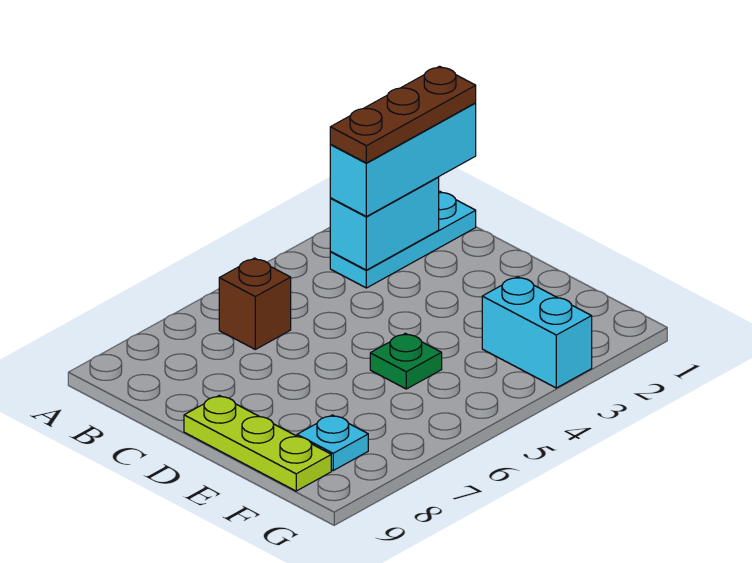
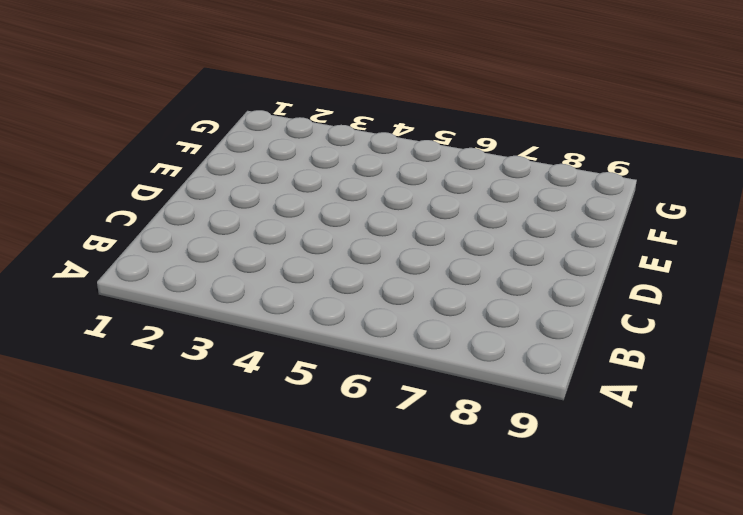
none -> cyan 1x3 plate [330,191,476,288]
none -> brown 1x1 brick [219,258,291,349]

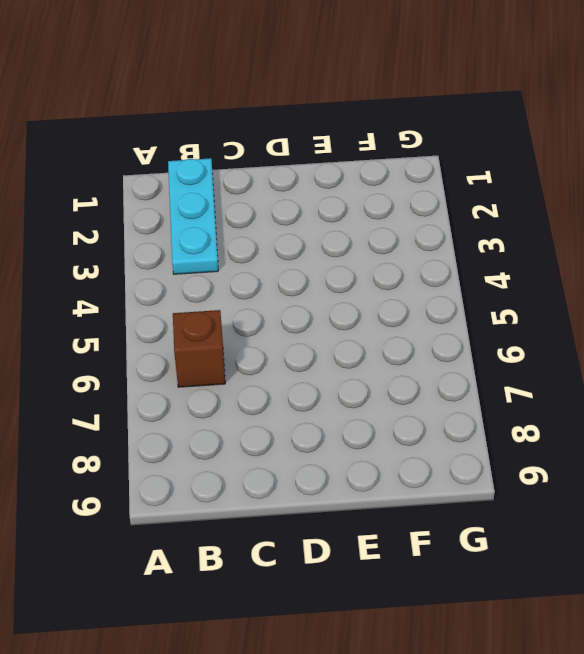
none -> lime 1x3 plate [184,395,331,491]
none -> green 1x1 plate [370,333,442,389]

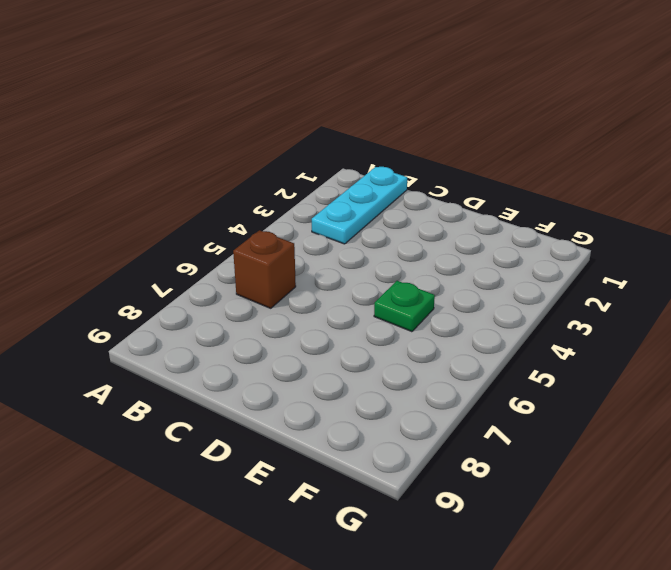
none -> lime 1x3 plate [184,395,331,491]
none -> cyan 1x2 brick [482,277,592,388]

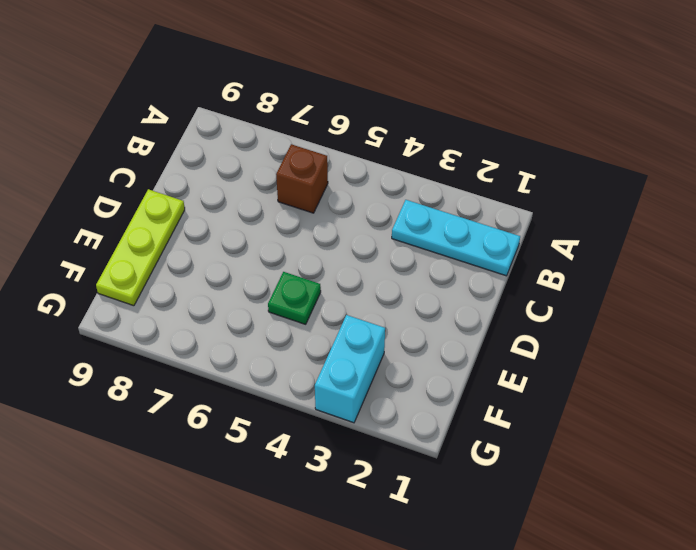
none -> cyan 1x1 plate [297,415,368,470]
none -> cyan 1x2 brick [330,177,439,270]

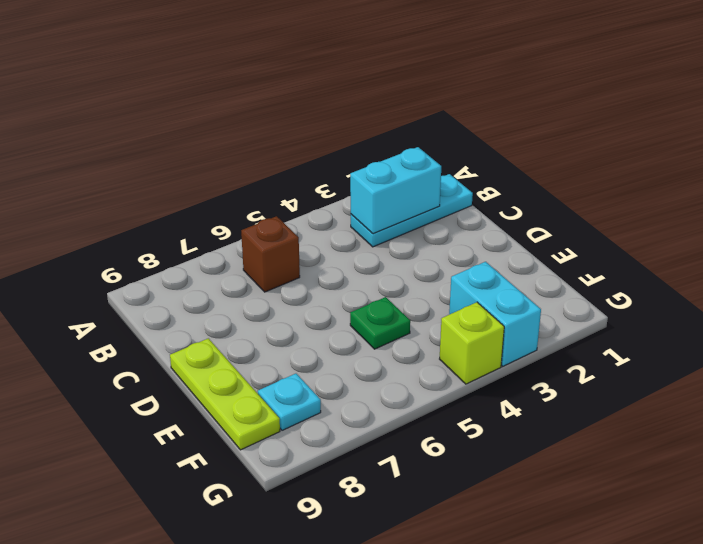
lime 1x1 brick [440,302,504,384] -> none
none -> cyan 1x3 brick [330,103,476,217]
none -> brown 1x3 plate [330,66,476,163]

